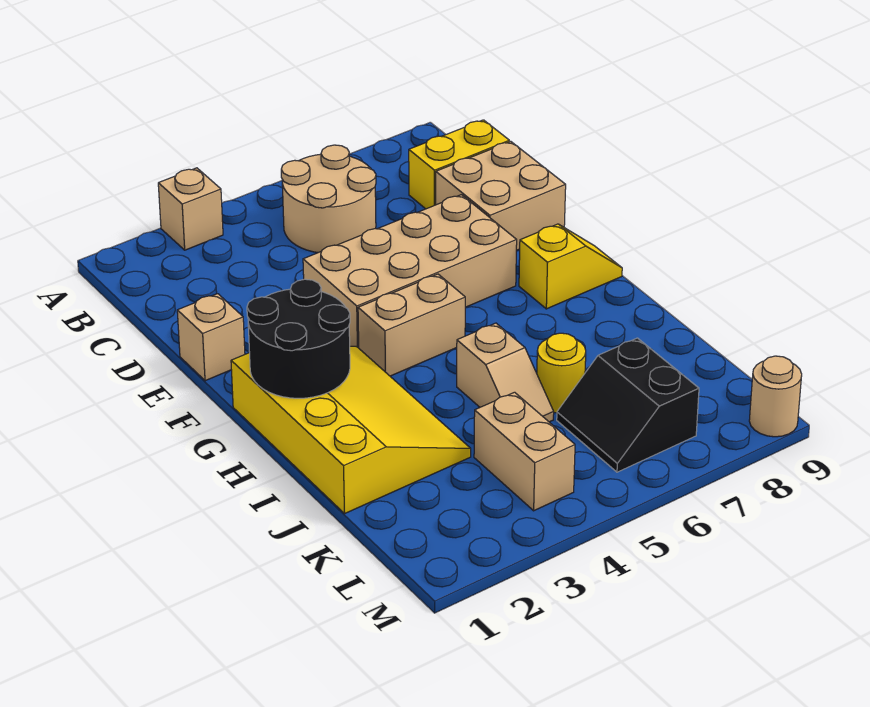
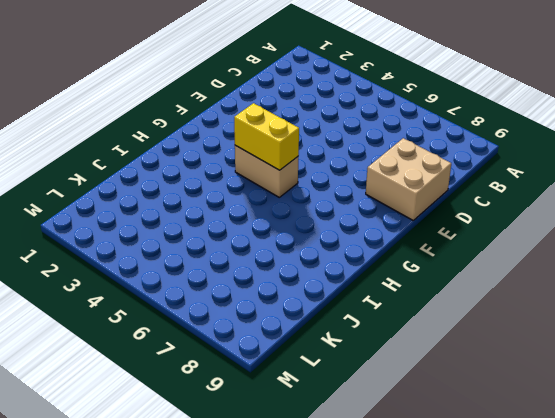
yellow 1x2 brick [234,103,299,170] -> yellow 1x2 brick moved to [409,120,509,209]
none -> tan 1x1 brick [158,168,223,250]
none -> tan 2x2 round brick [281,145,376,253]
none -> tan 1x1 brick [177,294,245,381]

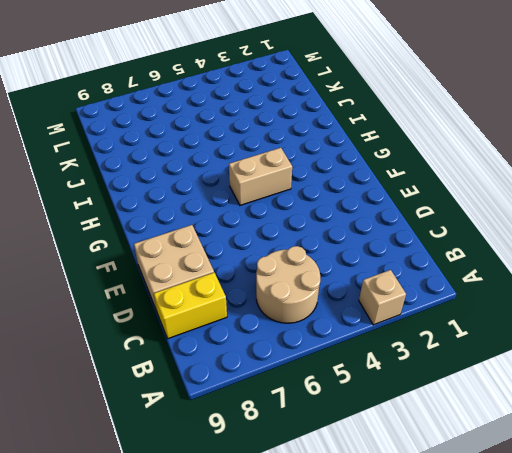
none -> tan 1x1 brick [177,294,245,381]
none -> tan 2x4 brick [303,195,517,348]
none -> yellow 3x4 slope [231,346,471,513]

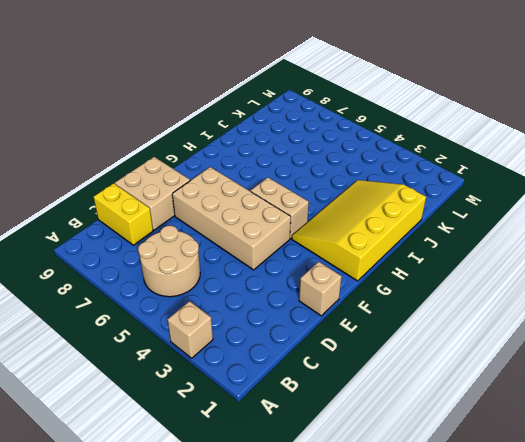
none -> yellow 1x2 slope [519,224,622,309]
none -> tan 1x2 slope [457,323,554,422]
none -> yellow 1x1 round brick [537,333,586,413]

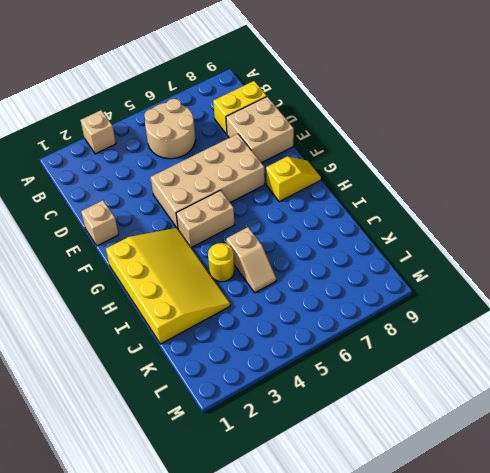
yellow 1x1 round brick [208,243,235,282] -> yellow 1x1 round brick moved to [537,333,586,413]
none -> tan 1x2 brick [474,392,575,511]
none -> black 2x2 slope [557,338,699,472]
none -> tan 1x1 round brick [749,356,802,437]

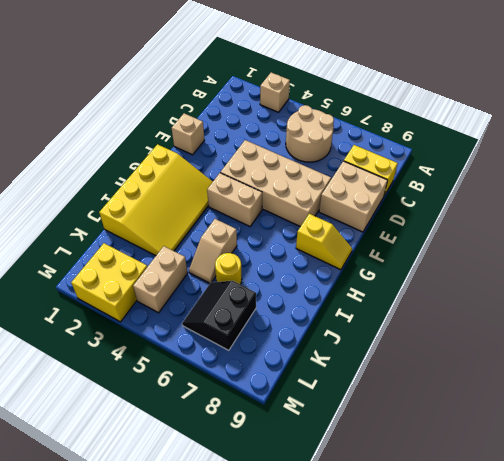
yellow 2x2 brick [71,243,147,322] -> none
none -> tan 1x1 round brick [749,356,802,437]
none -> black 2x2 round brick [247,279,350,398]

